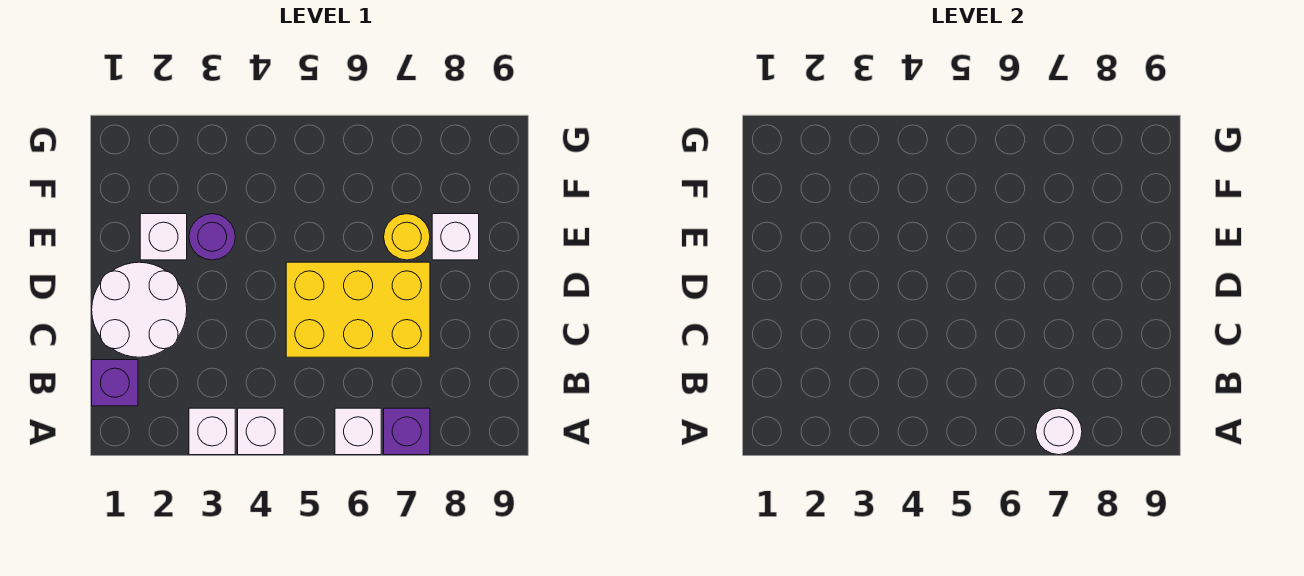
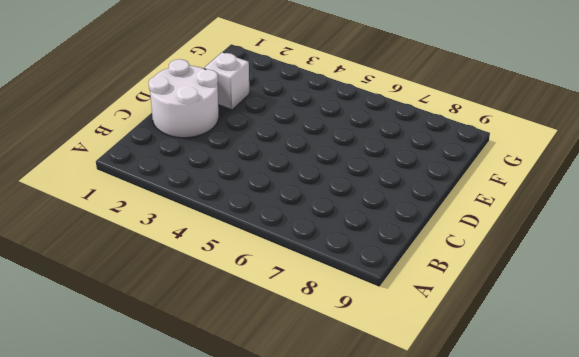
none -> white 1x1 brick [189,408,235,455]
none -> white 1x1 brick [238,408,284,455]
none -> white 1x1 brick [335,408,381,455]

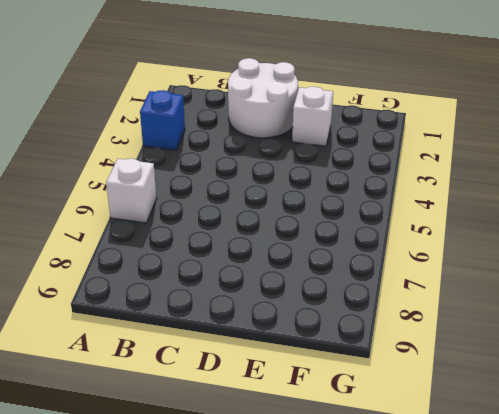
blue 1x1 brick [140,90,185,150] -> white 1x1 brick [189,408,235,455]
none -> white 1x1 brick [238,408,284,455]
none -> purple 1x1 brick [384,408,430,455]
none -> purple 1x1 brick [92,360,138,406]

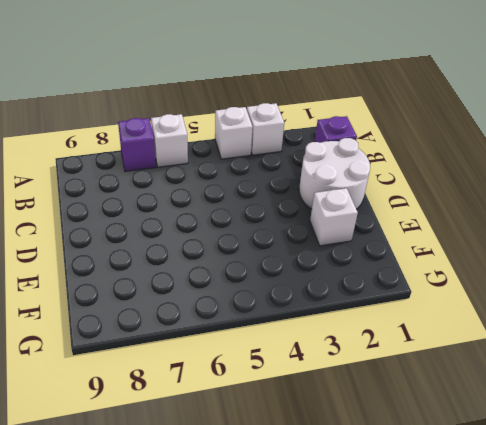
none -> yellow 2x3 brick [286,262,430,357]
none -> purple 1x1 round brick [189,214,235,260]
none -> yellow 1x1 round brick [384,214,430,260]

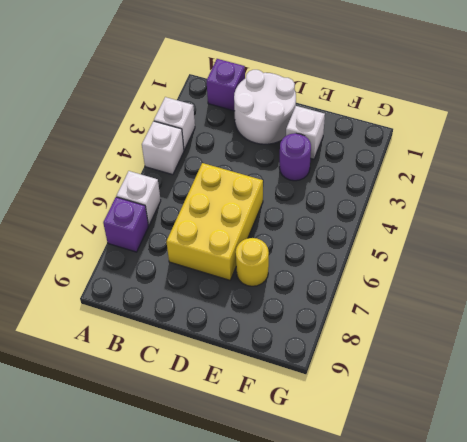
none -> white 1x1 brick [432,214,479,260]
none -> white 1x1 round brick [1036,408,1082,455]

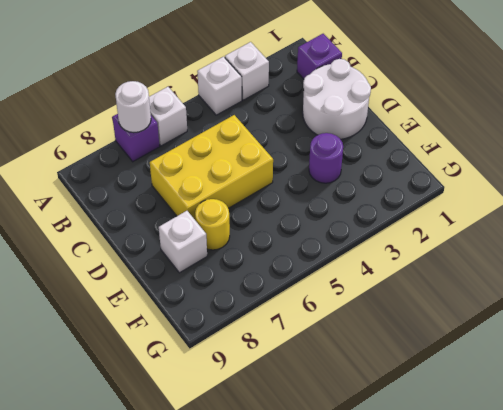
none -> white 1x1 brick [140,214,187,260]

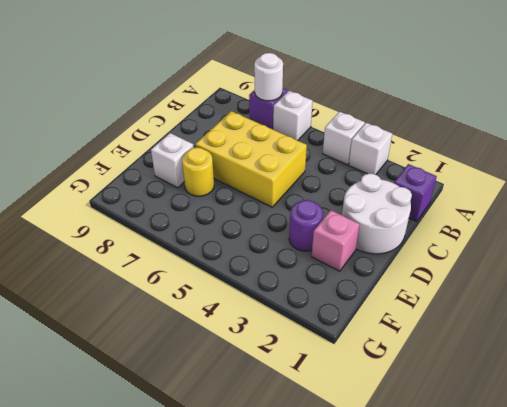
pink 1x1 brick [312,210,360,271] -> white 1x1 brick [140,214,187,260]

